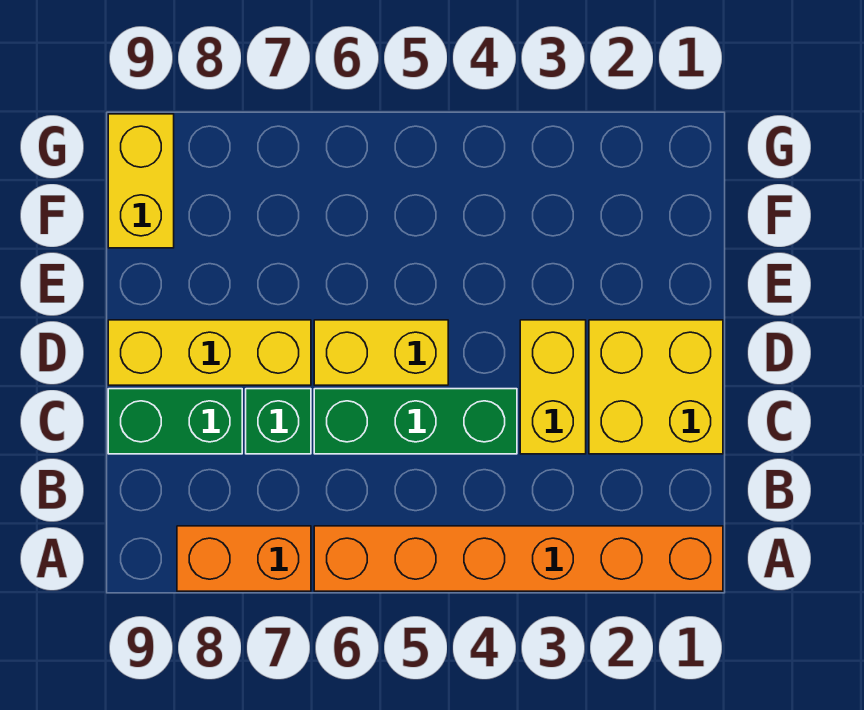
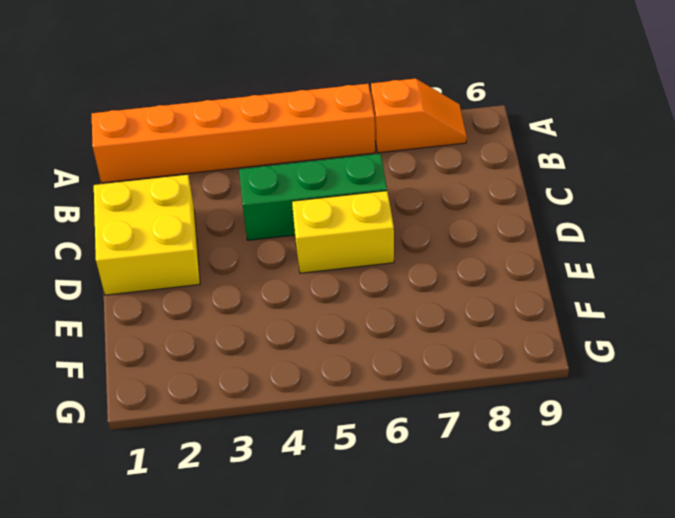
orange 1x2 slope [371,79,467,153] -> orange 1x2 brick [177,526,311,591]
none -> yellow 1x2 brick [520,320,586,454]
none -> green 1x1 brick [246,389,311,454]

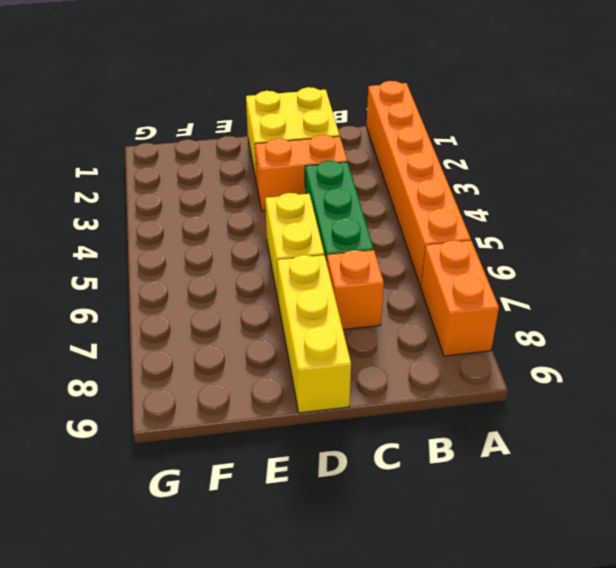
orange 1x2 brick [255,135,347,211] -> yellow 1x2 brick [520,320,586,454]
orange 1x1 brick [327,250,384,330] -> green 1x1 brick [246,389,311,454]
none -> green 1x2 brick [108,389,242,454]
none -> yellow 1x2 brick [108,114,174,248]

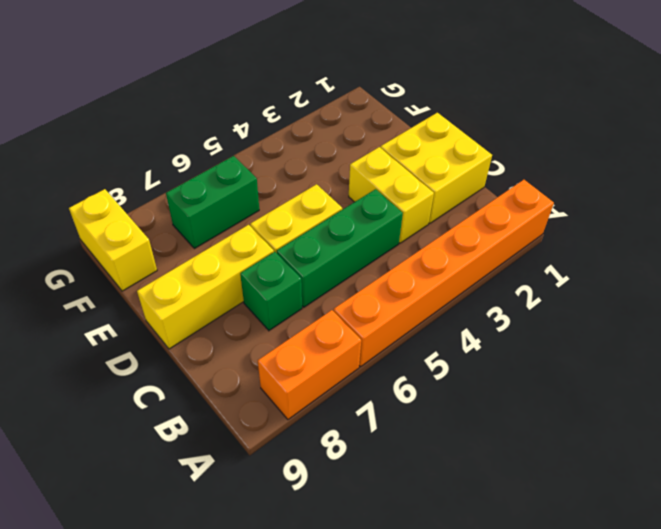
green 1x2 brick [166,156,259,249] -> green 1x2 brick moved to [108,389,242,454]

